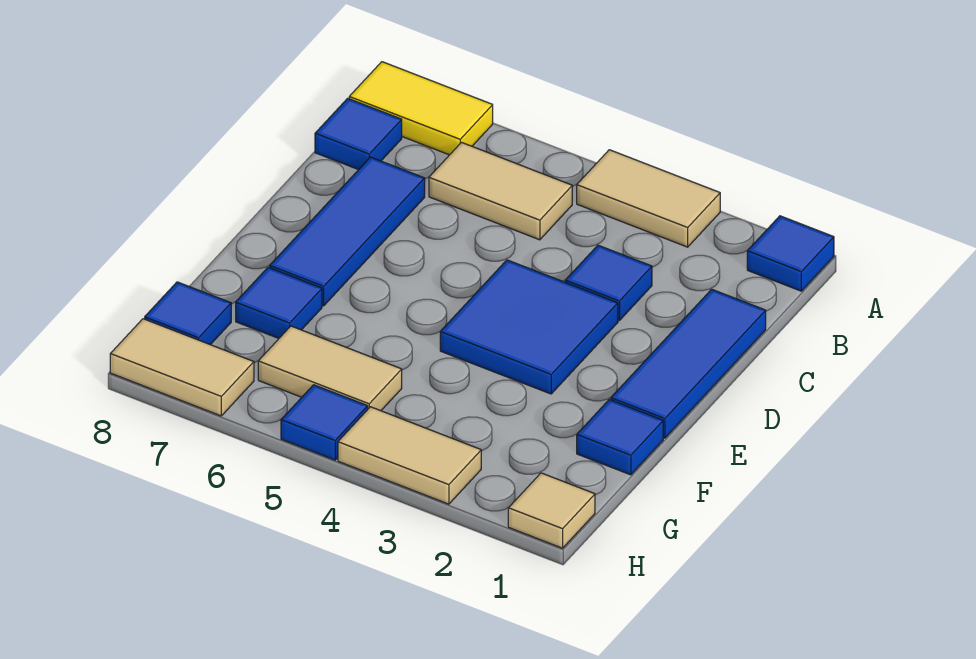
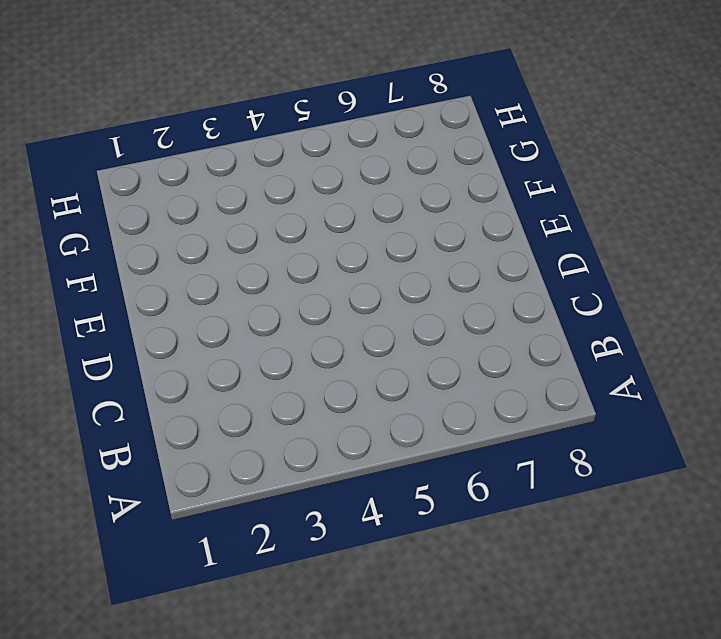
none -> blue 1x1 tile [747,216,834,291]
none -> tan 1x2 tile [577,150,720,247]
none -> yellow 1x2 tile [349,62,493,155]

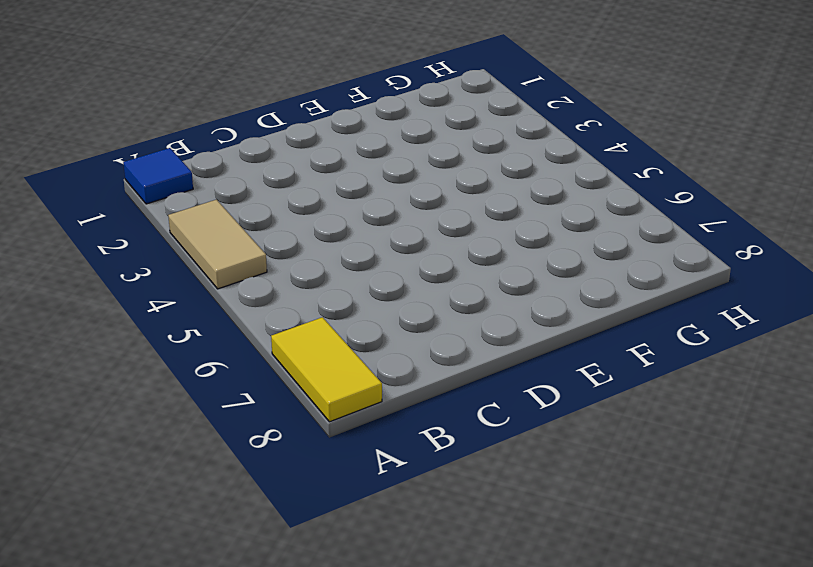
none -> tan 1x2 tile [429,142,572,240]
none -> blue 1x1 tile [315,98,402,170]
none -> blue 1x3 tile [611,289,766,438]

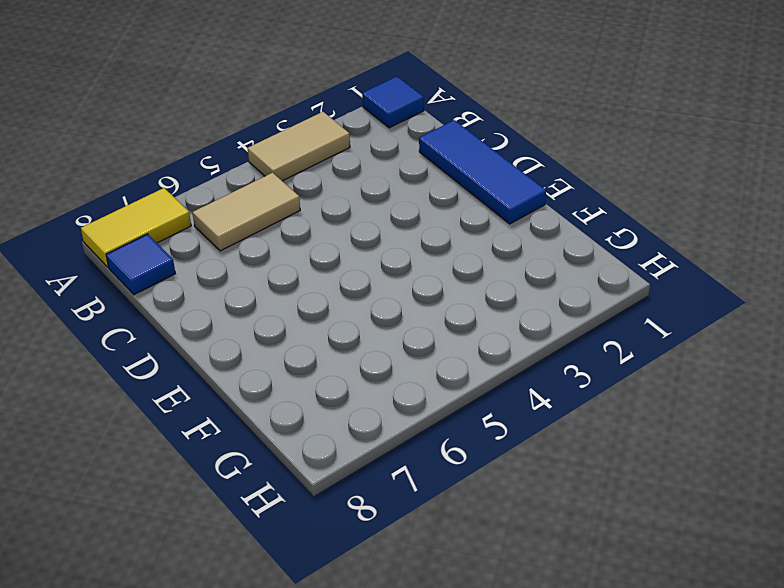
none -> blue 1x1 tile [565,245,652,321]
none -> blue 1x3 tile [270,157,425,306]
none -> blue 2x2 tile [440,260,618,394]

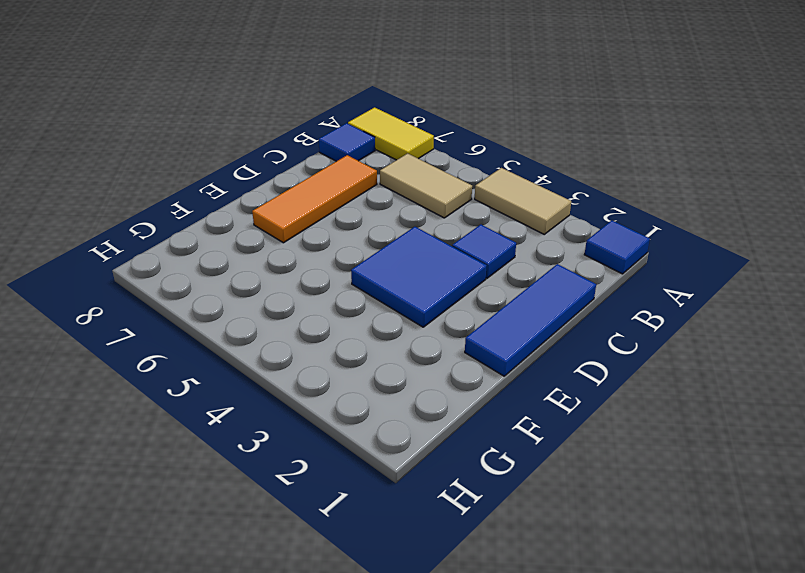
orange 1x3 tile [252,155,377,243] -> blue 1x3 tile [270,157,425,306]
none -> blue 1x1 tile [577,399,663,475]
none -> blue 1x1 tile [236,267,322,338]
none -> tan 1x2 tile [258,326,402,411]

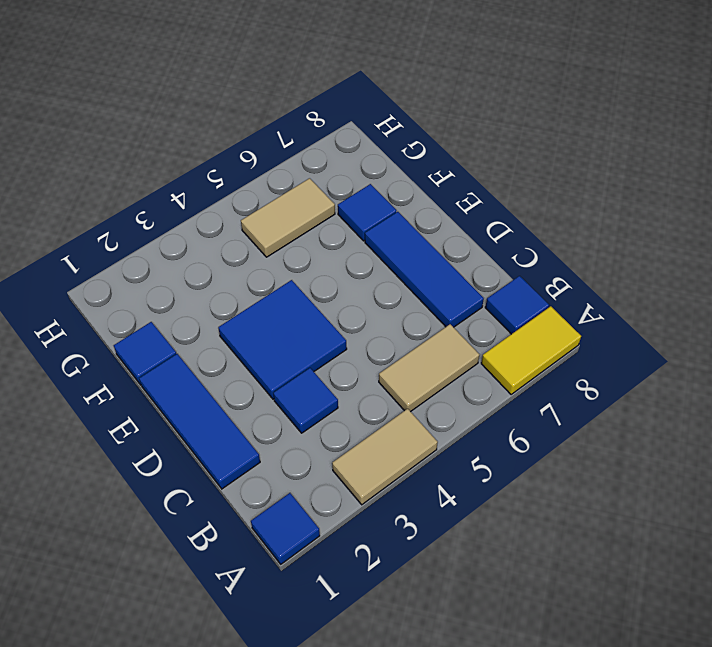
none -> blue 1x1 tile [145,282,231,345]
none -> tan 1x1 tile [508,473,595,548]
none -> tan 1x2 tile [338,407,481,504]

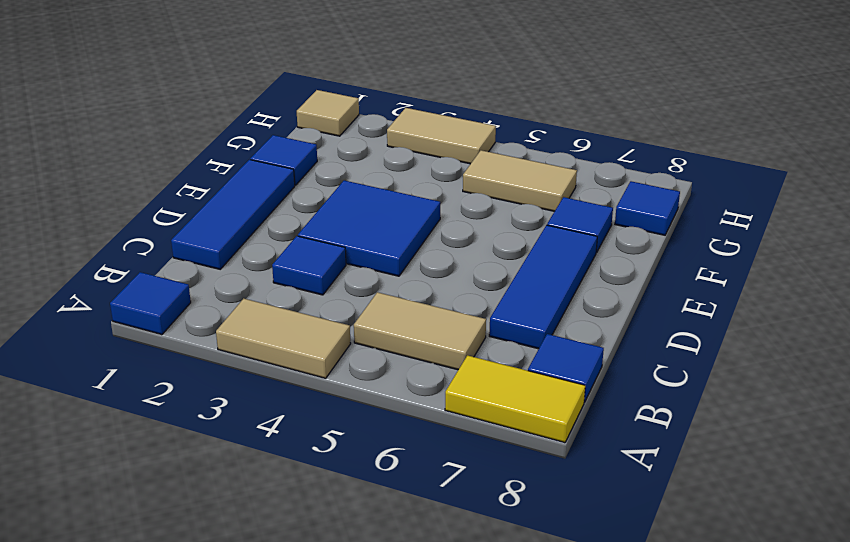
none -> blue 1x1 tile [281,385,368,460]
none -> tan 1x2 tile [110,319,254,416]

